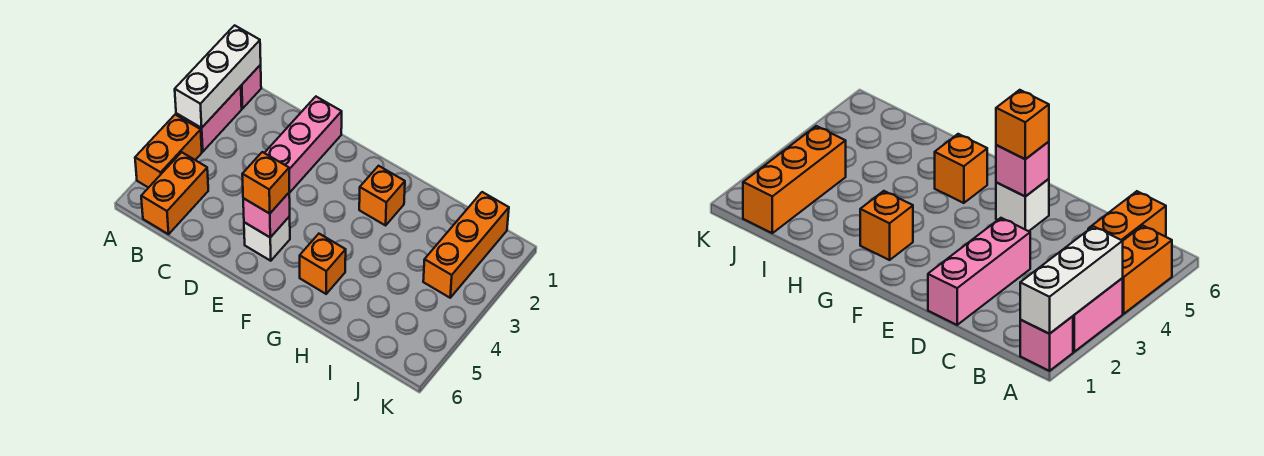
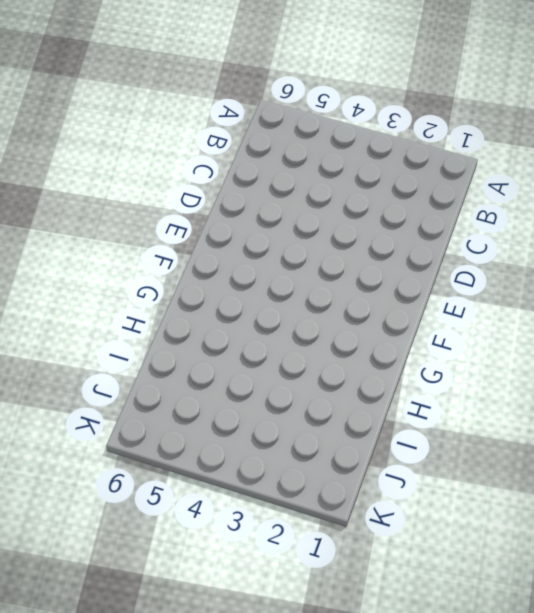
none -> pink 1x1 brick [241,65,261,109]
none -> pink 1x2 brick [176,86,242,152]
none -> orange 1x2 brick [135,115,202,188]

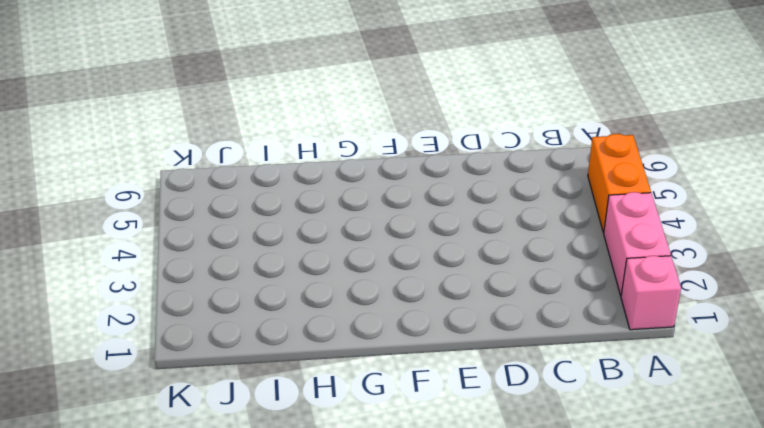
none -> orange 1x2 brick [141,152,208,234]
none -> pink 1x3 brick [265,97,342,193]
none -> white 1x1 brick [244,216,290,261]

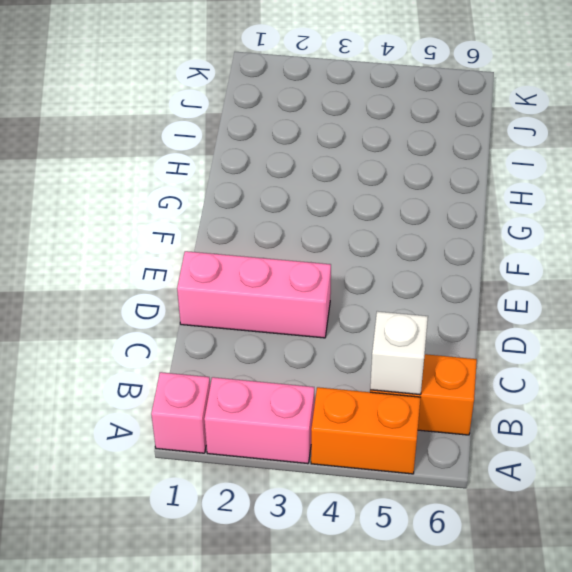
white 1x1 brick [370,311,428,395] -> white 1x1 brick moved to [244,216,290,261]
none -> orange 1x1 brick [359,166,405,225]
none -> orange 1x1 brick [300,234,346,294]
none -> orange 1x3 brick [423,192,509,298]

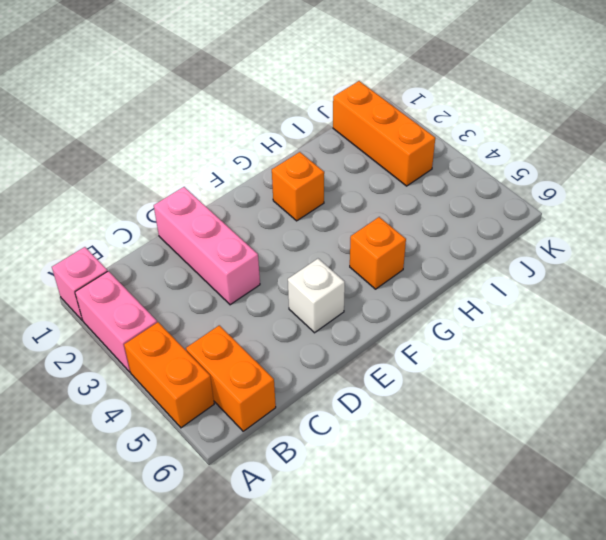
none -> white 1x3 brick [175,25,261,128]
none -> pink 1x1 brick [243,193,290,237]
none -> orange 1x1 brick [242,152,289,214]

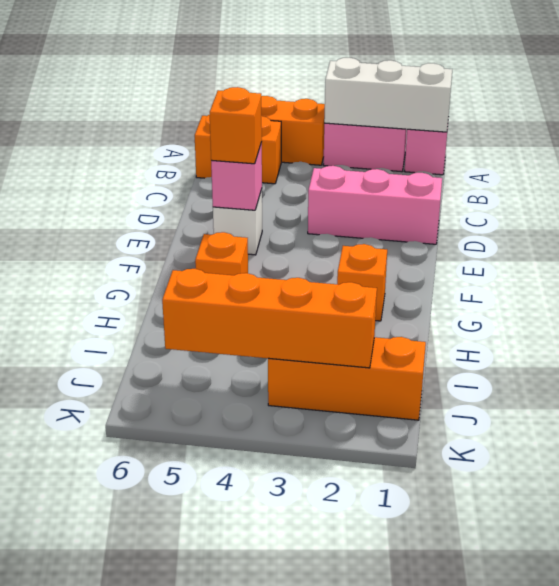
orange 1x4 brick [162,269,377,368] -> none

